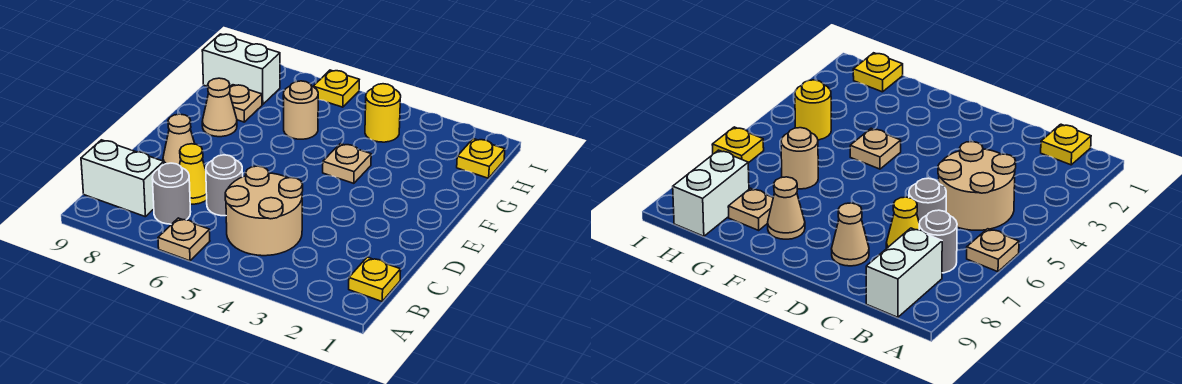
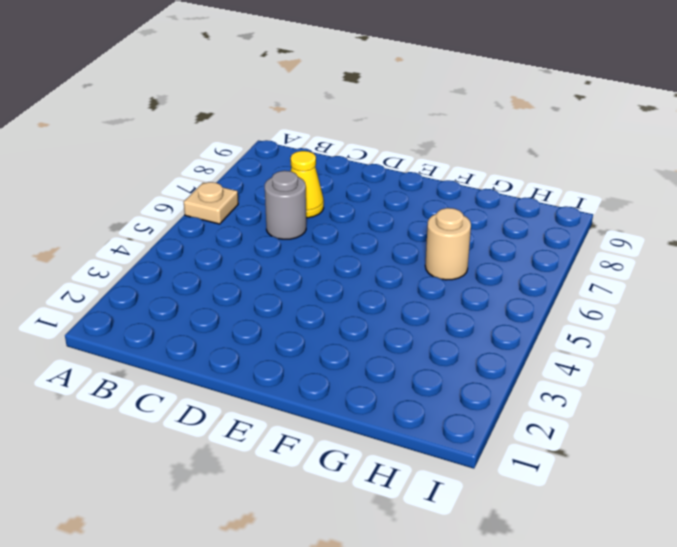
none -> yellow 1x1 plate [349,257,401,301]
none -> tan 2x2 round brick [225,166,303,256]
none -> grey 1x1 round brick [152,163,191,224]

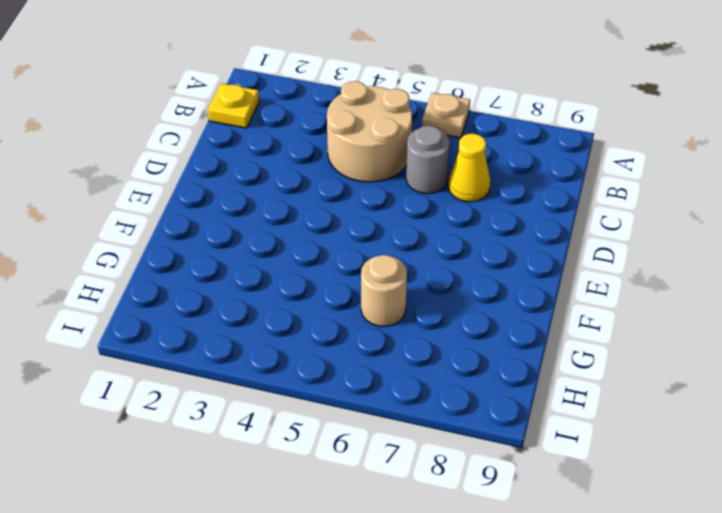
none -> grey 1x1 round brick [152,163,191,224]
none -> white 1x2 brick [81,140,164,217]
none -> tan 1x1 cone [163,114,195,165]

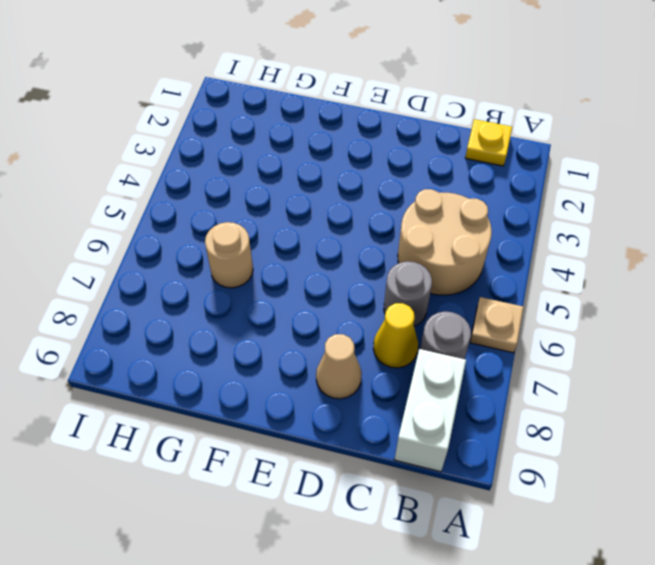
none -> tan 1x1 plate [323,144,371,183]
none -> tan 1x1 cone [202,78,237,137]
none -> tan 1x1 plate [229,85,262,122]

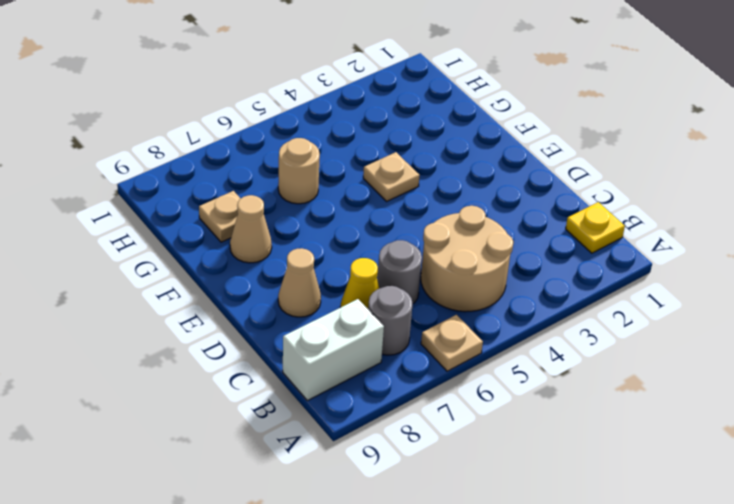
none -> yellow 1x1 plate [457,139,505,178]
none -> yellow 1x1 round brick [365,84,401,142]
none -> white 1x2 brick [202,34,280,105]

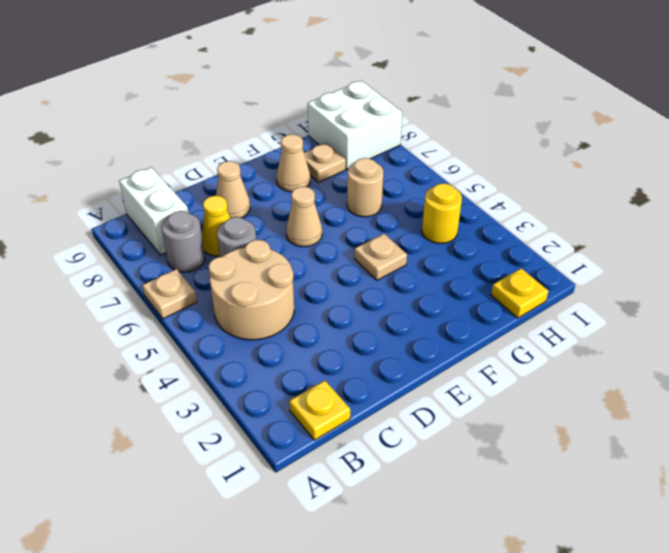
tan 1x1 cone [286,187,322,247] -> none
white 2x2 brick [308,81,402,169] -> white 1x2 brick [202,34,280,105]
none -> yellow 1x1 plate [313,70,359,107]

